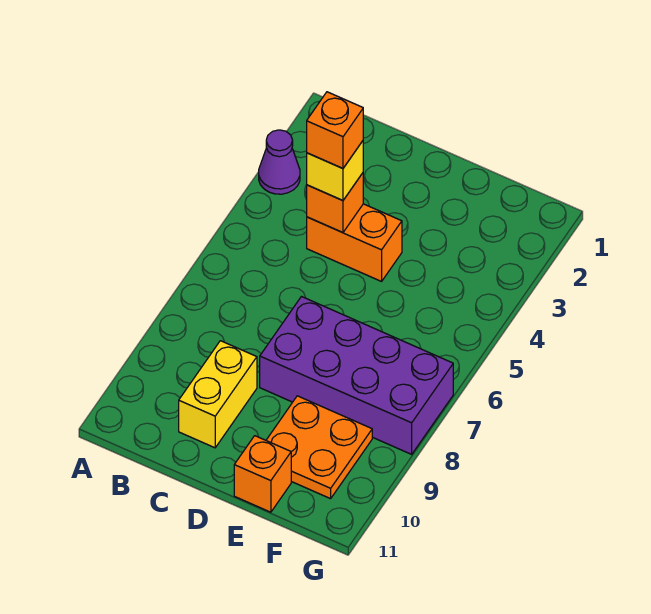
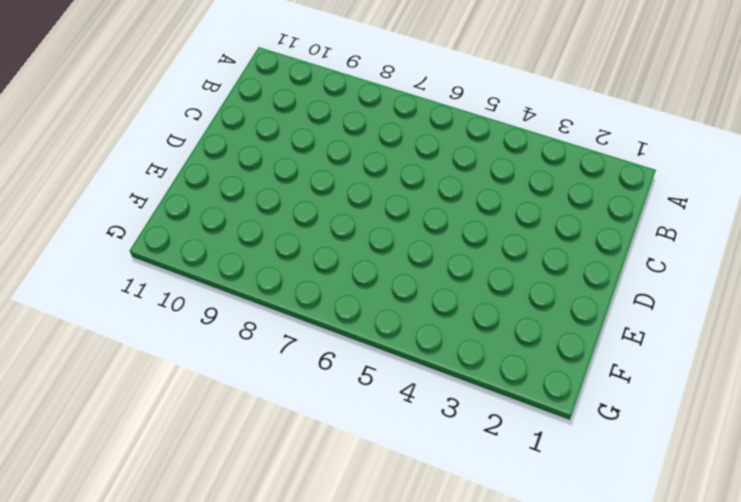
none -> purple 1x1 cone [259,130,300,194]
none -> orange 1x2 brick [307,204,402,281]

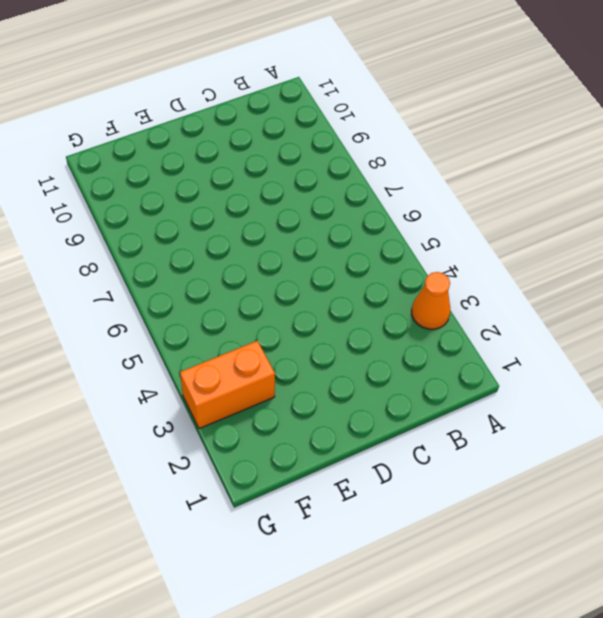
orange 1x1 cone [412,272,450,329] -> purple 1x1 cone [259,130,300,194]
orange 1x2 brick [180,341,275,429] -> orange 1x2 brick moved to [307,204,402,281]
none -> yellow 1x2 brick [179,341,257,448]
none -> purple 2x4 brick [260,297,453,454]

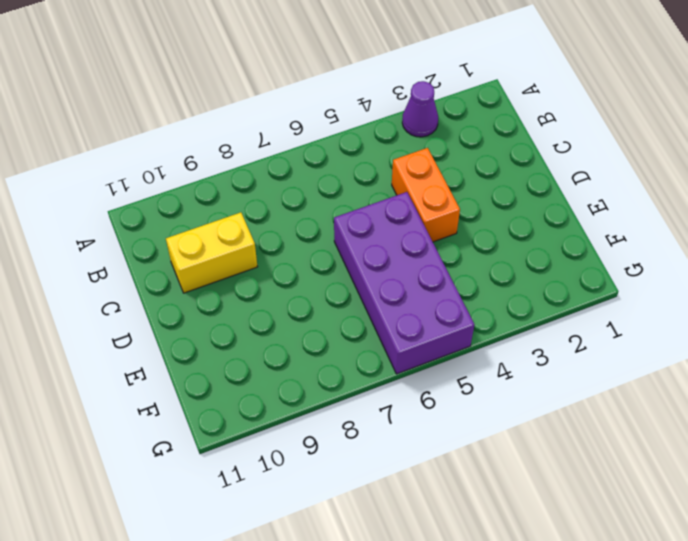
purple 2x4 brick [334,192,474,374] -> purple 2x4 brick moved to [260,297,453,454]
none -> orange 2x2 plate [266,396,372,499]
none -> orange 1x1 brick [234,436,291,512]

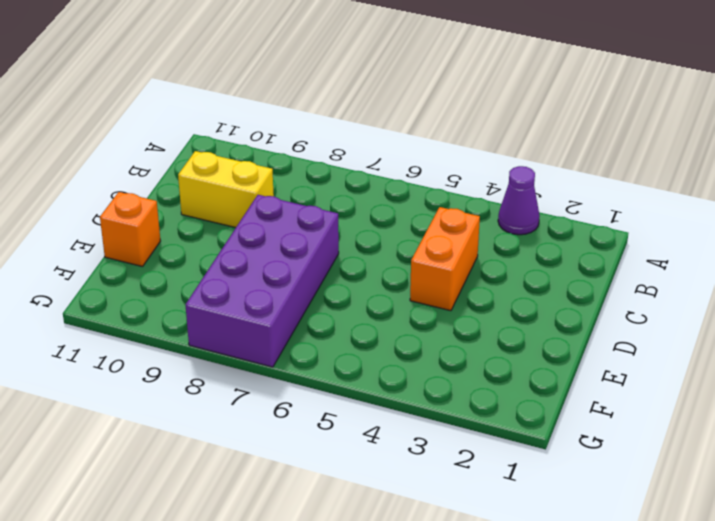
none -> orange 2x2 plate [266,396,372,499]
none -> orange 1x1 brick [307,173,363,233]

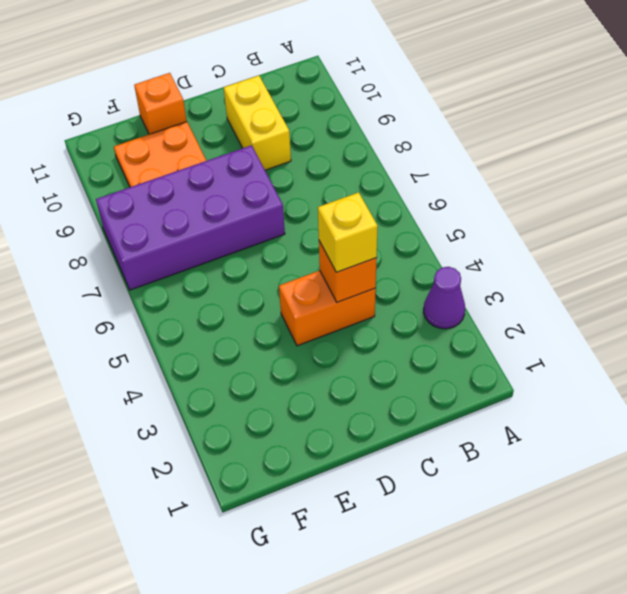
none -> orange 1x1 brick [307,92,363,168]

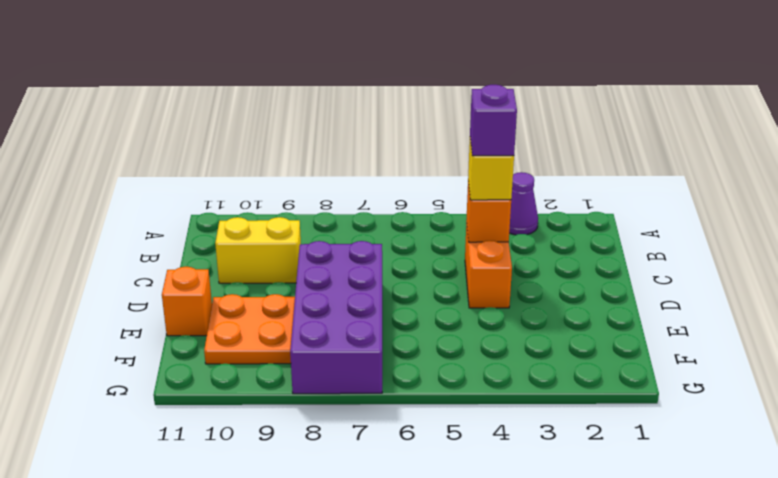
purple 1x1 brick [470,85,517,156] -> orange 1x1 brick [307,92,363,168]

